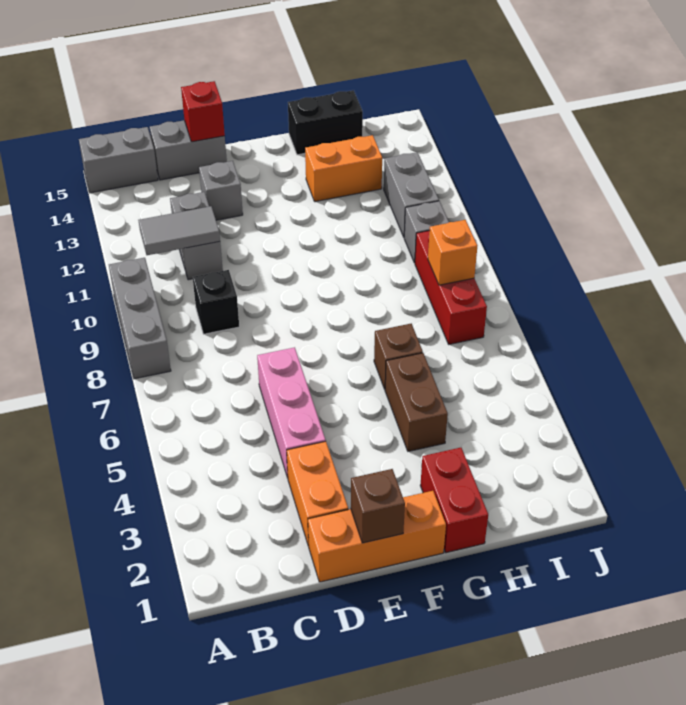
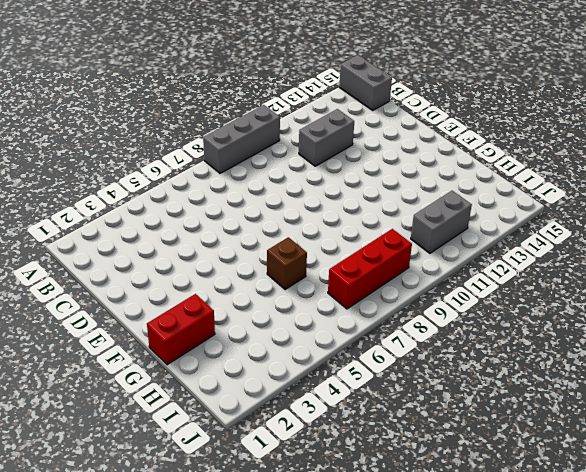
none -> black 1x1 brick [193,270,239,334]
none -> grey 1x2 brick [150,120,227,180]
none -> orange 1x3 brick [308,491,446,582]

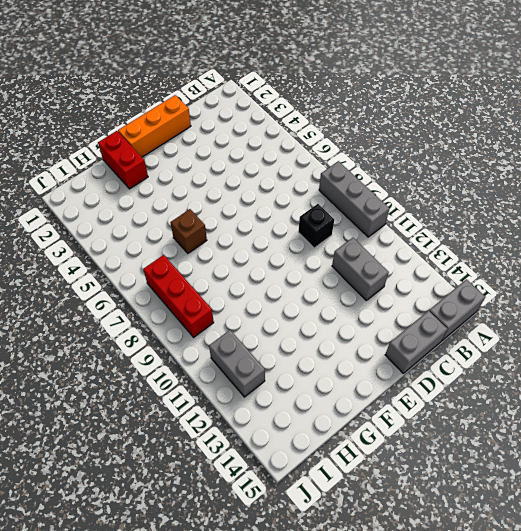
none -> orange 1x2 brick [287,441,348,546]
none -> pink 1x3 brick [257,347,326,478]
none -> grey 1x1 brick [199,161,243,220]

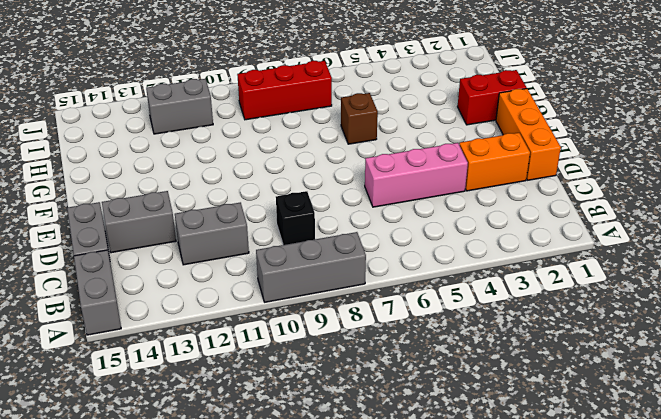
grey 1x2 brick [102,191,176,253] -> grey 1x1 brick [199,161,243,220]
none -> brown 1x2 brick [385,353,448,451]
none -> orange 1x2 brick [305,135,382,202]
none -> black 1x2 brick [288,90,363,155]

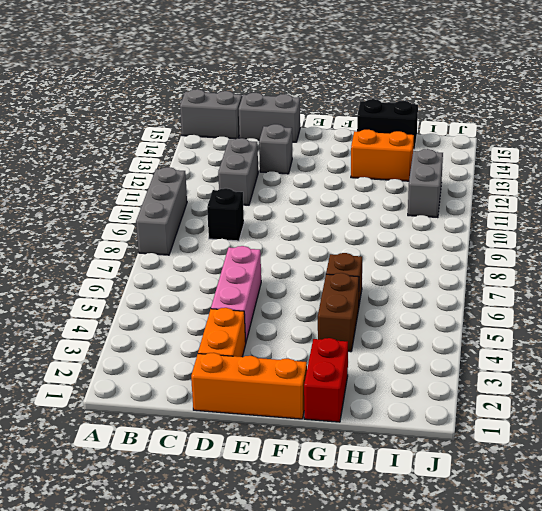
none -> red 1x3 brick [415,231,487,344]
none -> grey 1x1 brick [404,201,449,263]
none -> grey 1x2 tile [138,206,220,255]

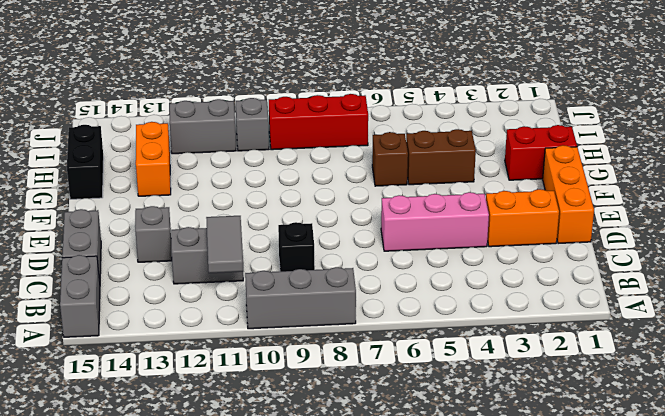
none -> red 1x1 brick [181,81,225,142]
none -> brown 1x1 brick [351,469,405,543]
none -> orange 1x1 brick [428,220,477,285]

